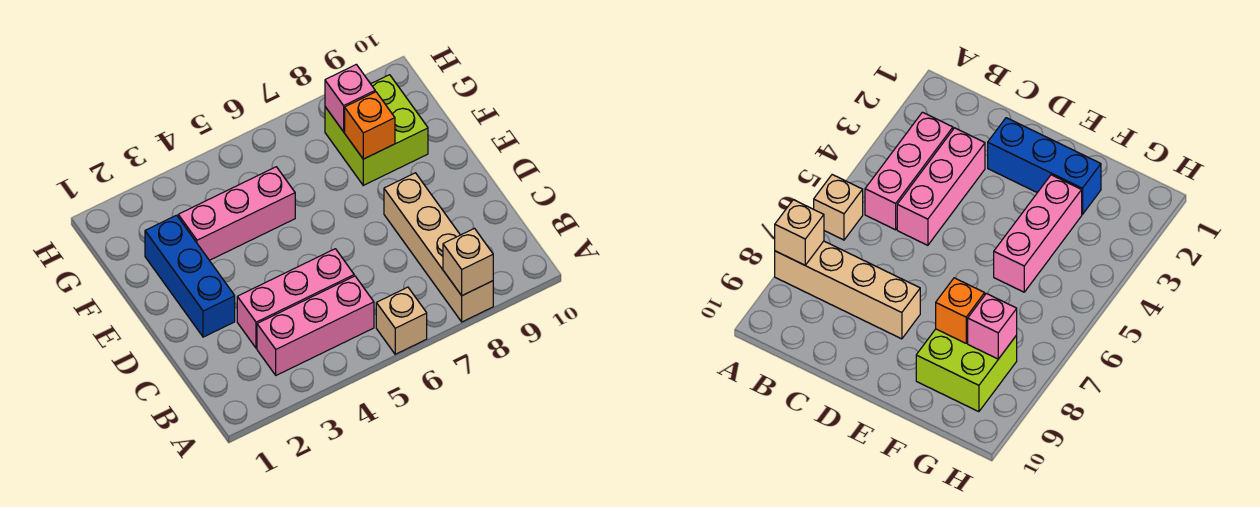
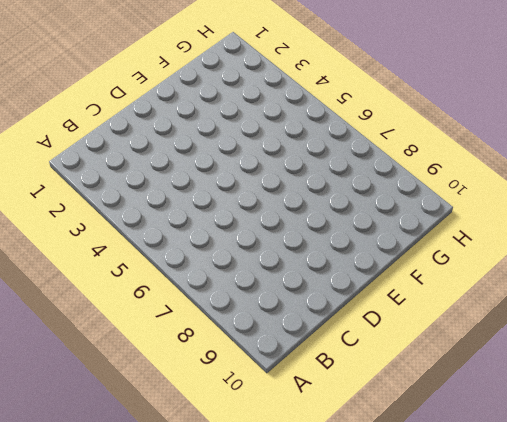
none -> tan 1x1 brick [376,287,427,354]
none -> tan 1x4 brick [384,173,493,322]

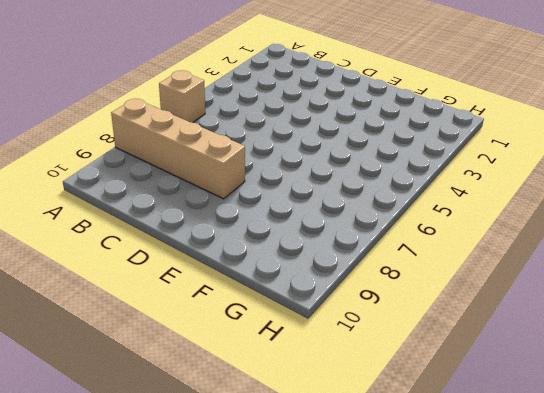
none -> pink 1x3 brick [257,276,374,375]
none -> pink 1x3 brick [237,249,354,348]

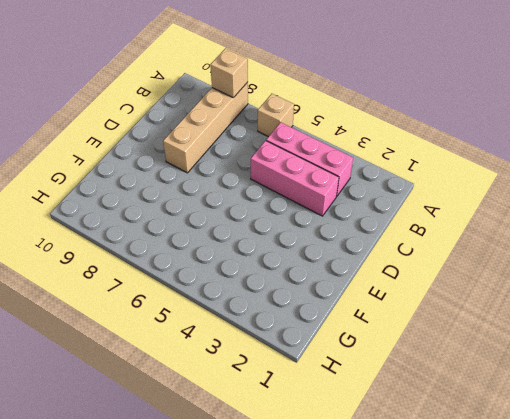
none -> blue 1x3 brick [145,215,235,337]
none -> pink 1x3 brick [178,167,295,260]

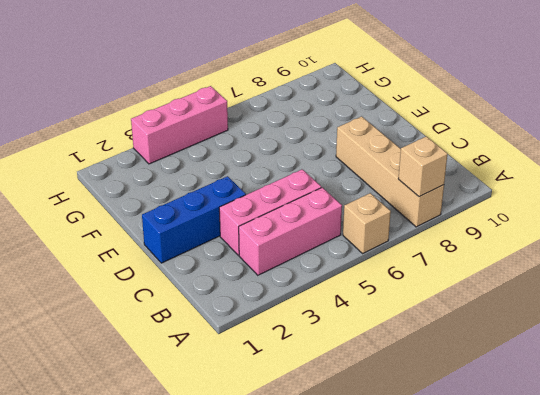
blue 1x3 brick [142,176,246,263] -> blue 1x3 brick turned to [145,215,235,337]
pink 1x3 brick [131,86,228,164] -> pink 1x3 brick moved to [178,167,295,260]
none -> lime 2x2 brick [325,75,428,185]
none -> orange 1x1 brick [345,92,395,159]

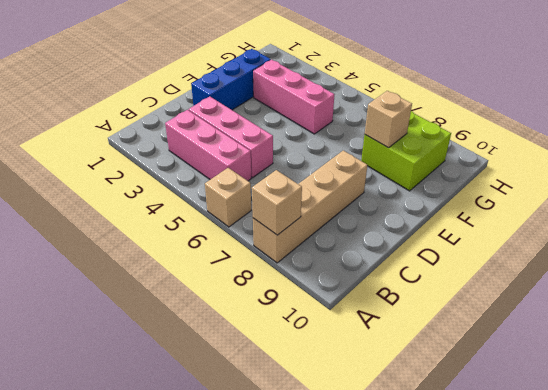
tan 1x1 brick [365,91,412,148] -> orange 1x1 brick [345,92,395,159]
none -> pink 1x1 brick [325,64,375,132]

